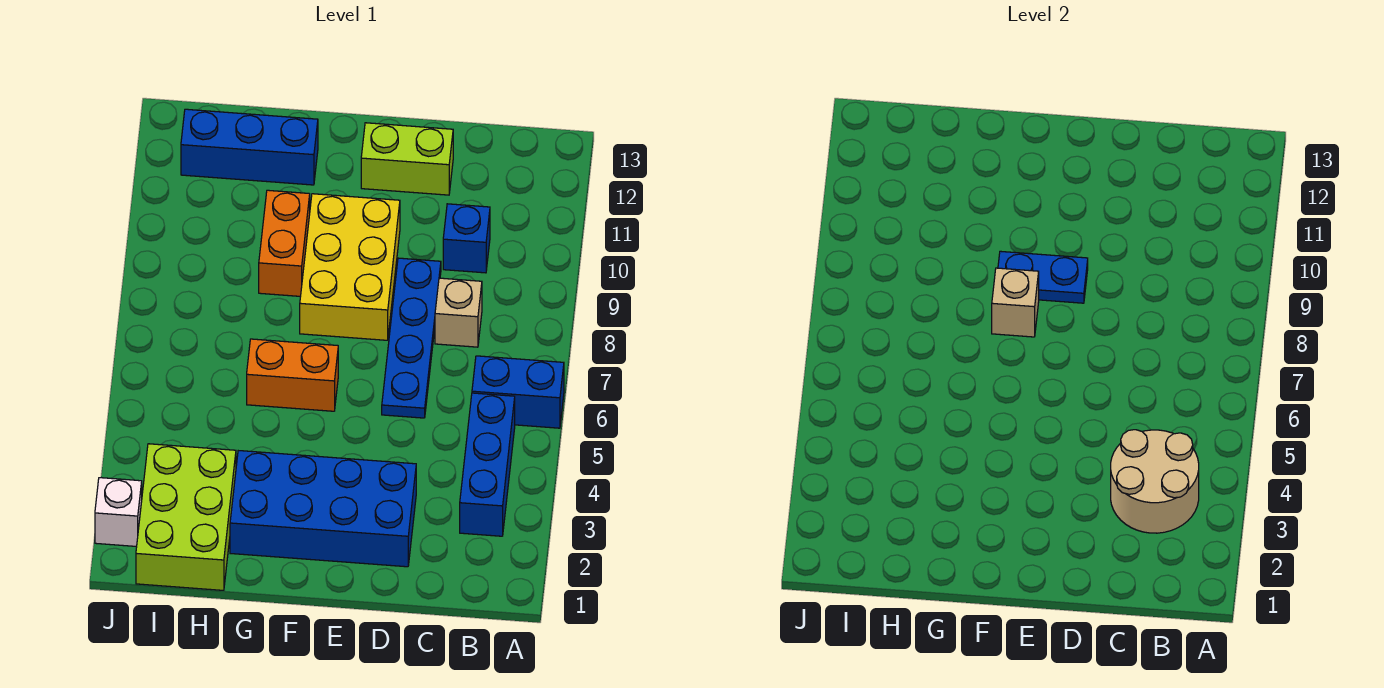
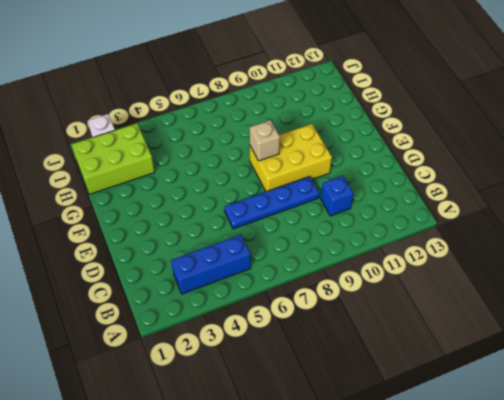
none -> blue 1x2 brick [472,356,564,428]
none -> tan 1x1 brick [435,278,482,347]
none -> blue 2x4 brick [230,451,416,567]

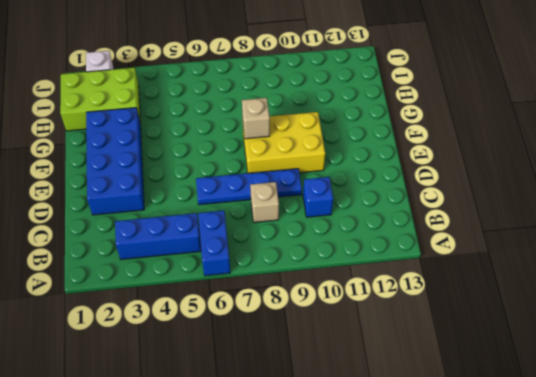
none -> lime 1x2 brick [361,123,453,195]
none -> orange 1x2 brick [247,339,338,411]
none -> orange 1x2 brick [259,190,310,296]

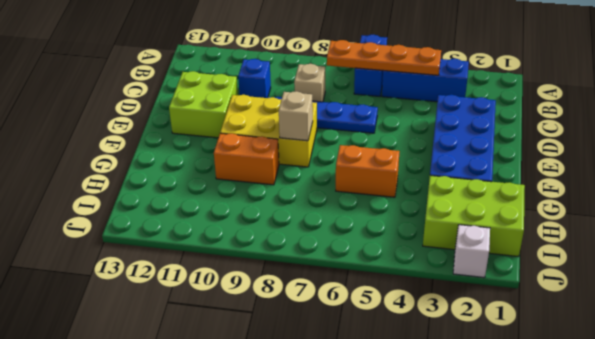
orange 1x4 plate [327,40,441,75] -> tan 2x2 round brick [1111,430,1199,533]
lime 2x2 brick [169,71,238,138] -> lime 1x2 brick [361,123,453,195]
orange 1x2 brick [336,145,400,197] -> orange 1x2 brick turned to [247,339,338,411]
none -> blue 1x3 brick [181,109,318,185]
none -> blue 1x2 plate [998,251,1088,303]

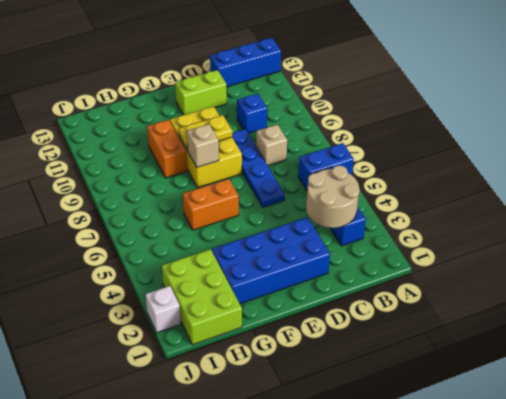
blue 1x3 brick [210,38,281,87] -> blue 1x3 brick moved to [181,109,318,185]
yellow 1x2 plate [178,115,232,150] -> blue 1x2 plate [998,251,1088,303]

